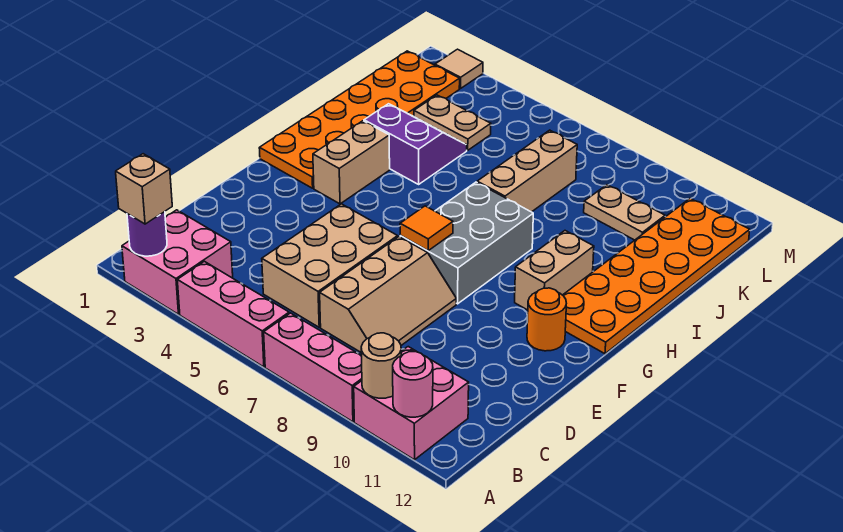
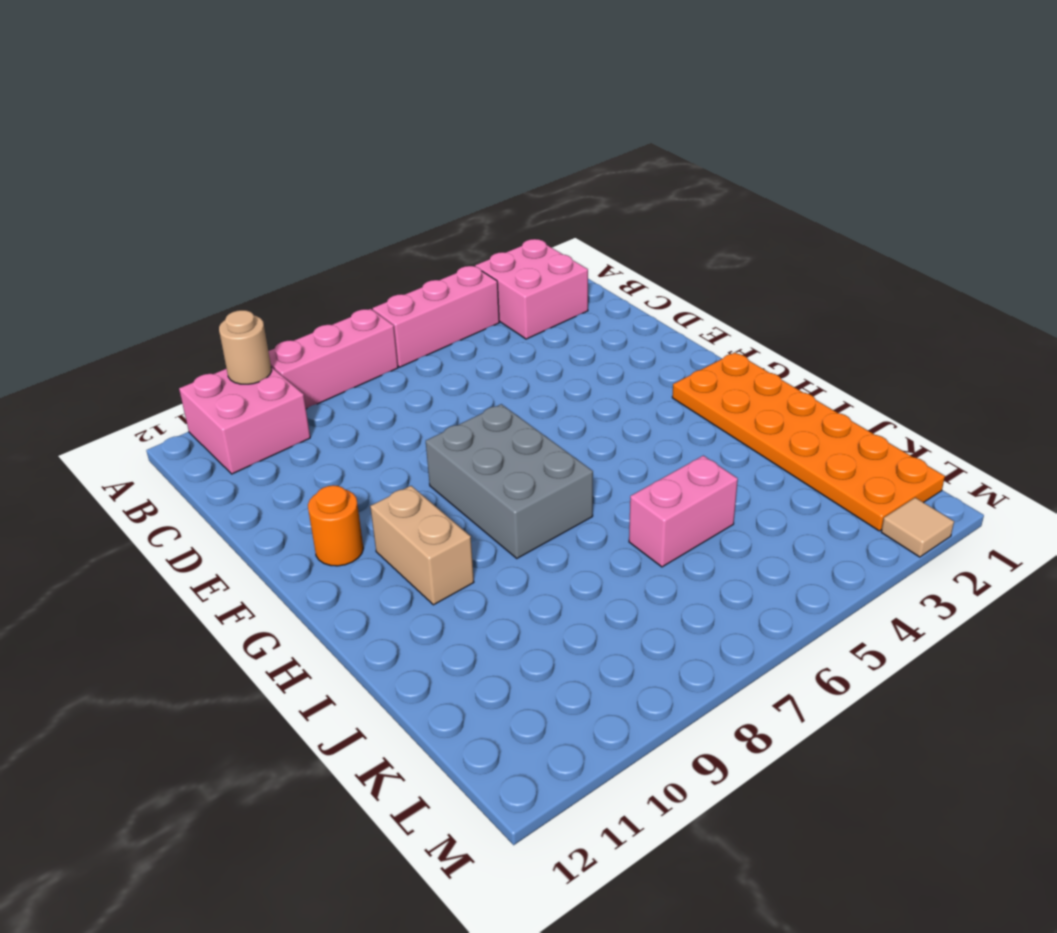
pink 1x2 brick [629,456,738,567] -> none
none -> tan 2x3 brick [262,204,398,327]
none -> tan 2x3 slope [320,237,456,352]
none -> tan 1x2 brick [313,121,390,204]

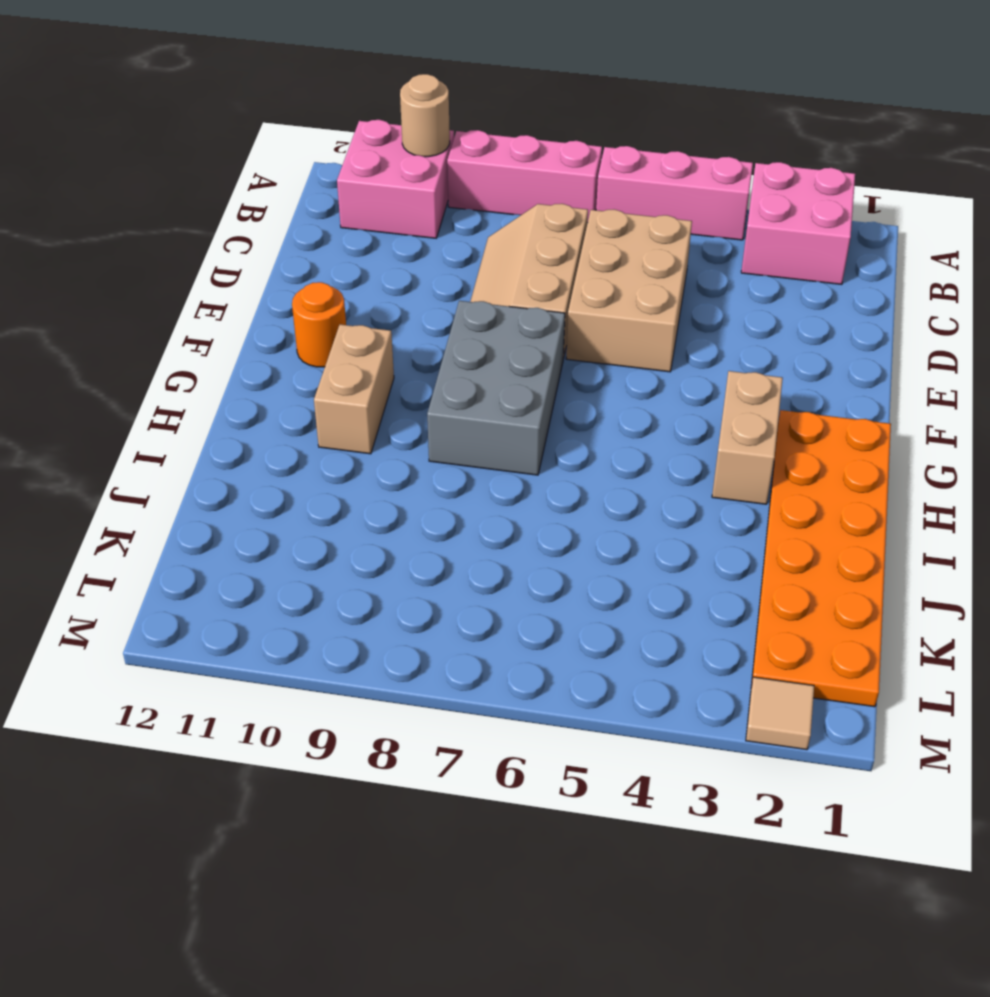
none -> orange 2x6 plate [563,198,750,354]
none -> purple 2x2 slope [364,104,467,184]
none -> tan 1x3 brick [477,130,577,212]

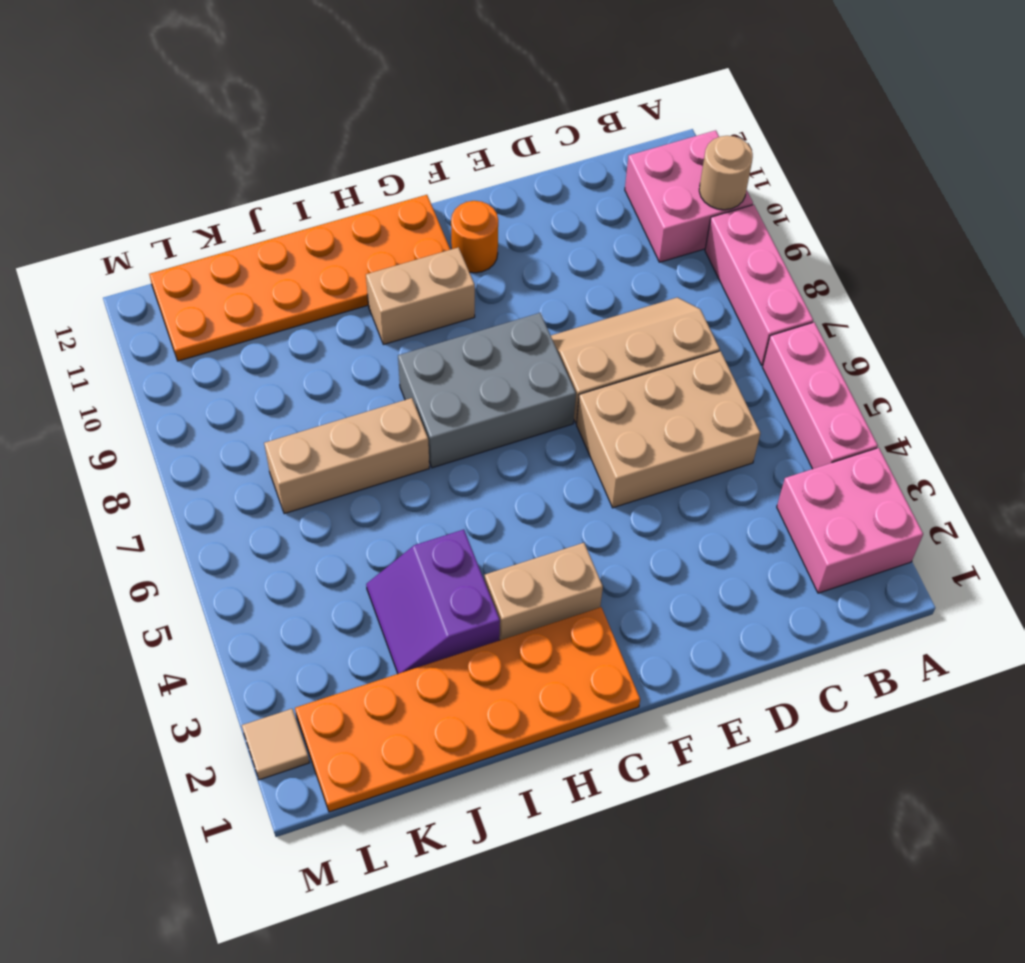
none -> tan 1x2 plate [414,95,491,150]
none -> tan 1x2 plate [584,185,665,240]
none -> purple 1x1 round brick [127,212,167,256]

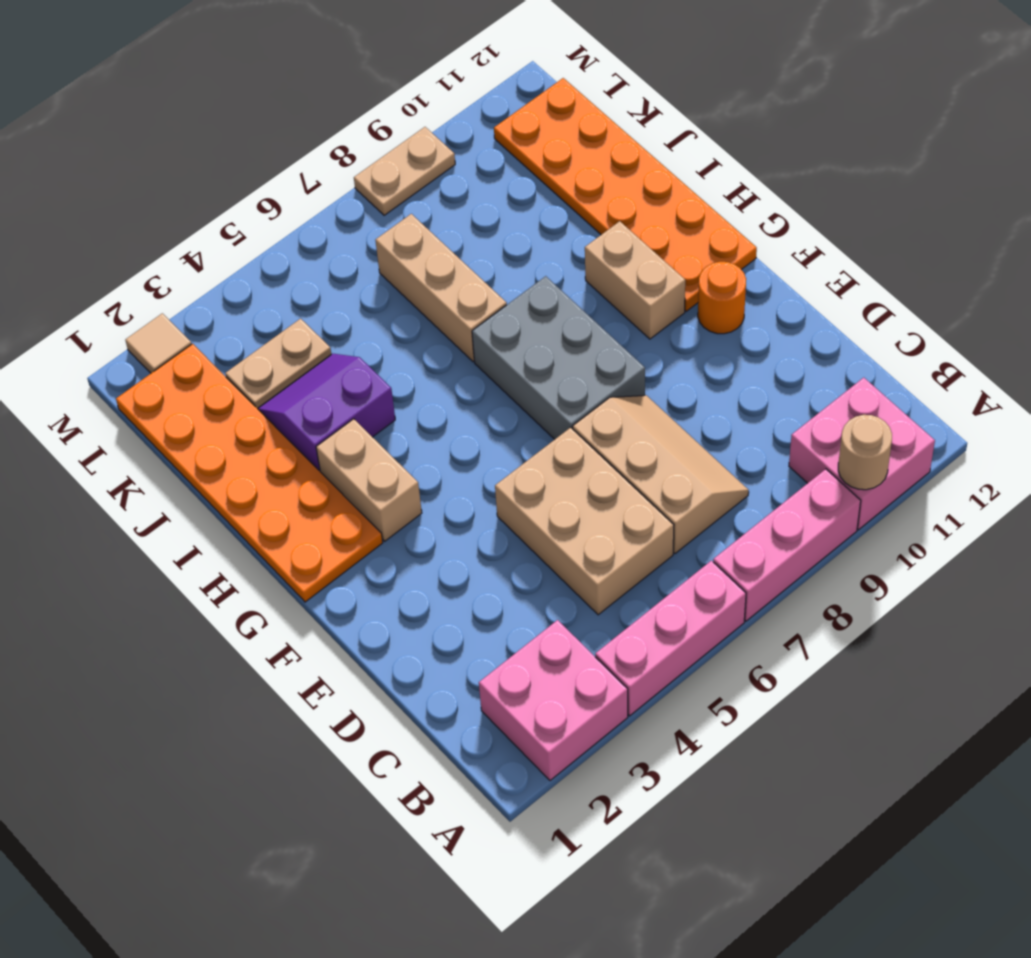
tan 1x2 plate [354,127,455,215] -> tan 1x2 plate moved to [584,185,665,240]
none -> purple 1x1 round brick [127,212,167,256]
none -> pink 1x1 round brick [393,352,433,417]
none -> orange 1x1 tile [400,206,453,251]

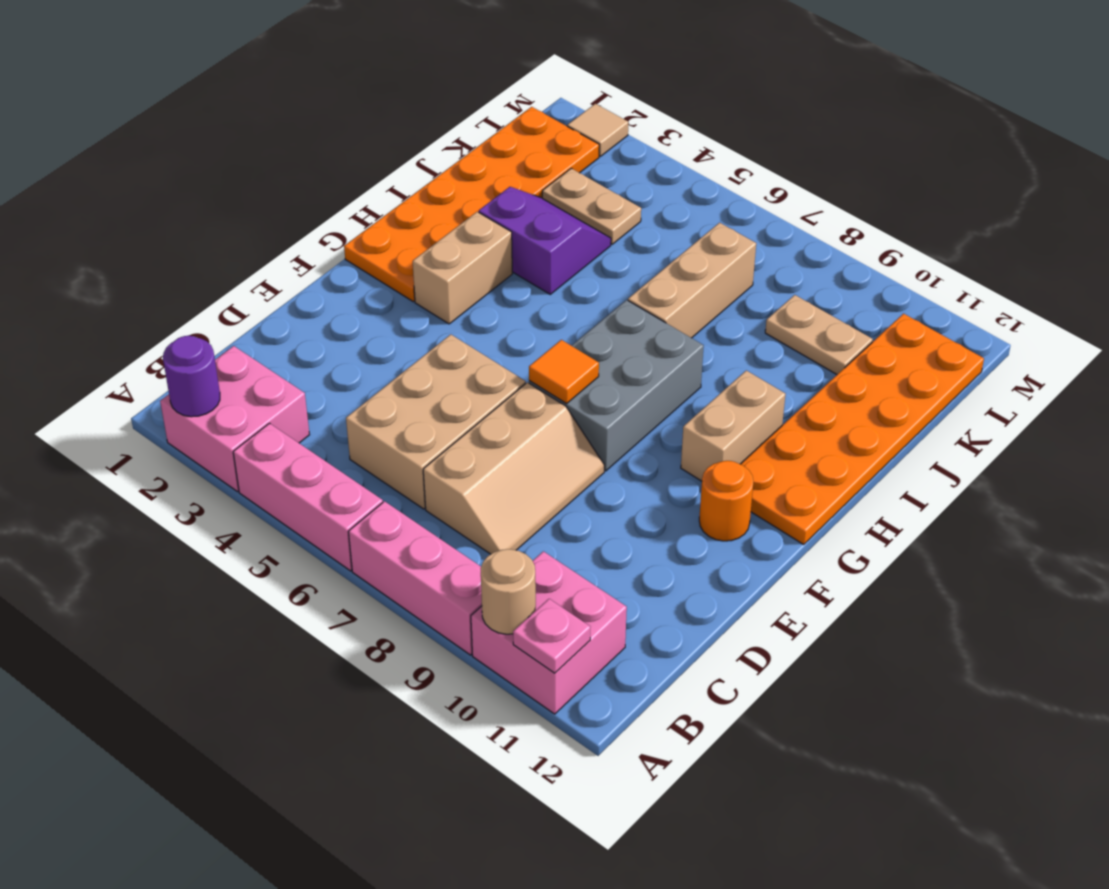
pink 1x1 plate [513,599,590,673] -> pink 1x1 round brick [393,352,433,417]
none -> tan 1x1 brick [116,154,172,224]

